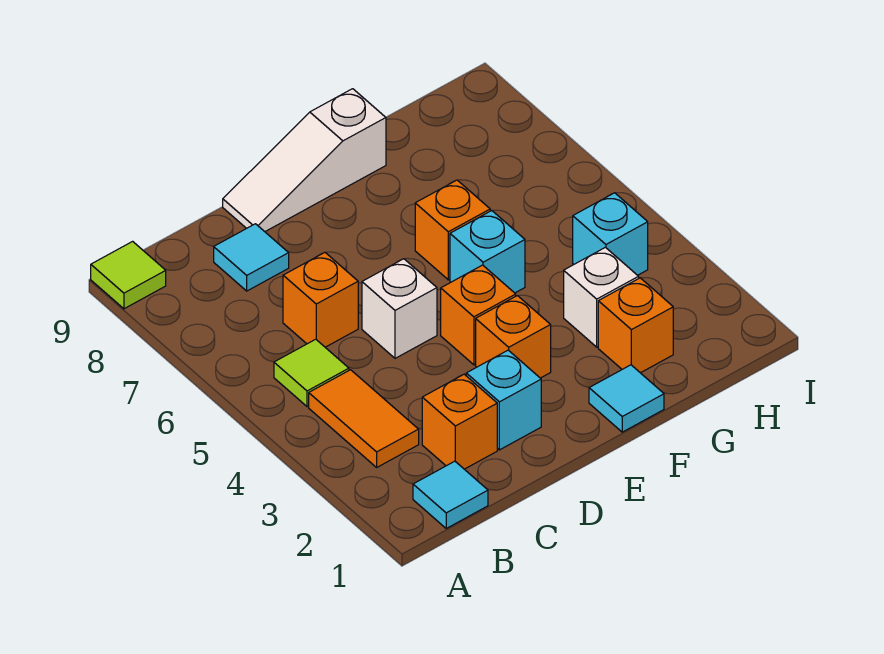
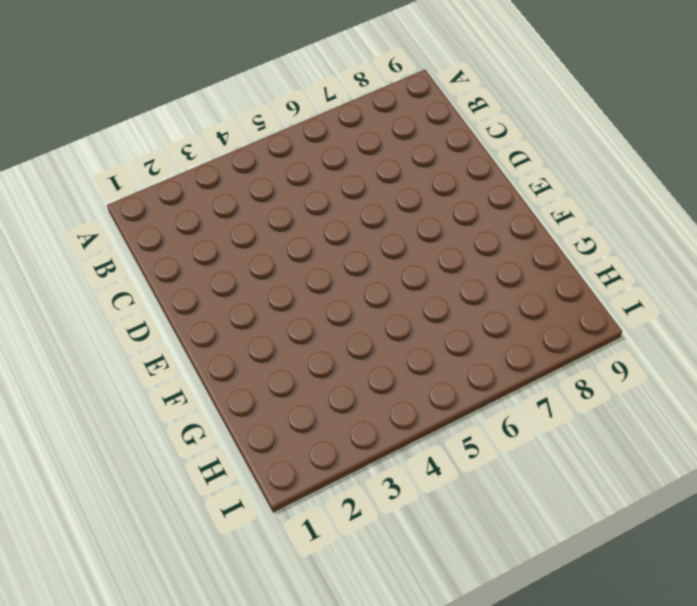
none -> lime 1x1 tile [91,241,166,309]
none -> cyan 1x1 tile [413,461,488,528]
none -> orange 1x2 tile [309,370,419,467]

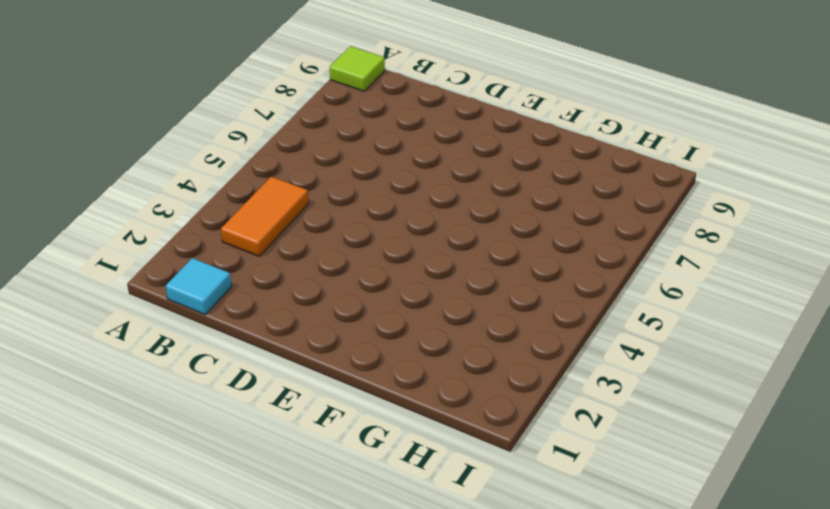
none -> lime 1x1 tile [274,339,349,407]
none -> orange 1x1 brick [422,374,497,469]
none -> orange 1x1 brick [283,253,358,347]

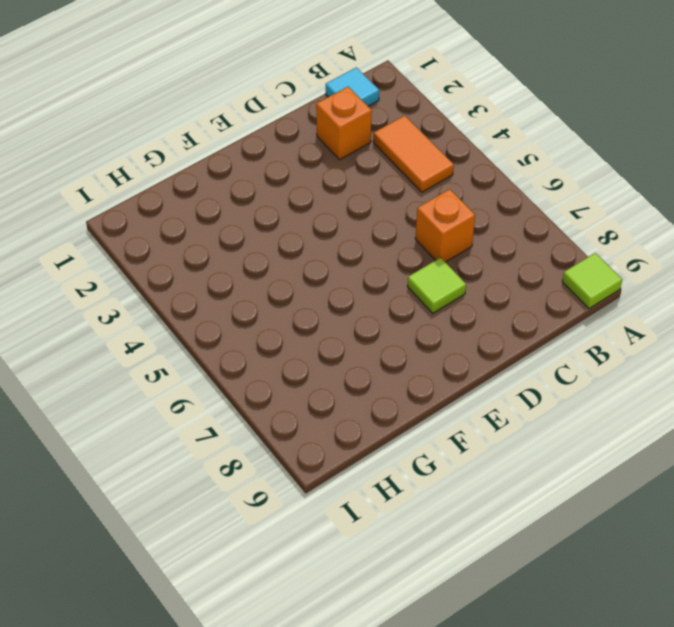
lime 1x1 tile [407,258,466,313] -> lime 1x1 tile moved to [274,339,349,407]
none -> cyan 1x1 tile [214,224,289,291]
none -> cyan 1x1 brick [466,350,541,450]
none -> white 1x1 brick [362,259,437,358]

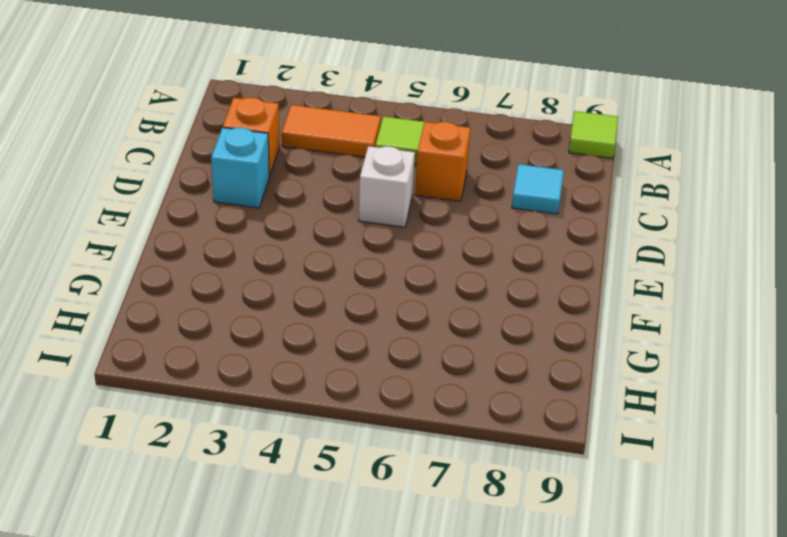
none -> cyan 1x1 tile [413,461,488,528]
none -> white 1x3 slope [223,89,386,232]
none -> orange 1x1 brick [476,296,551,378]

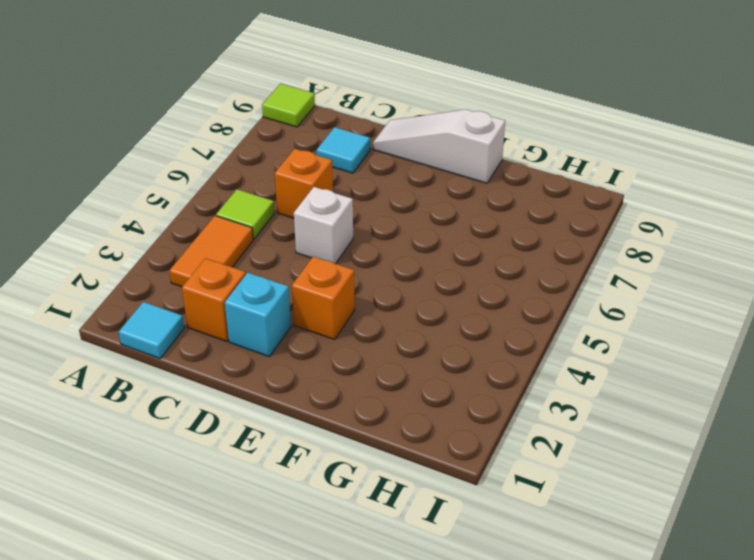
none -> orange 1x1 brick [441,265,516,365]
none -> cyan 1x1 tile [589,365,664,432]
none -> cyan 1x1 brick [450,211,525,293]

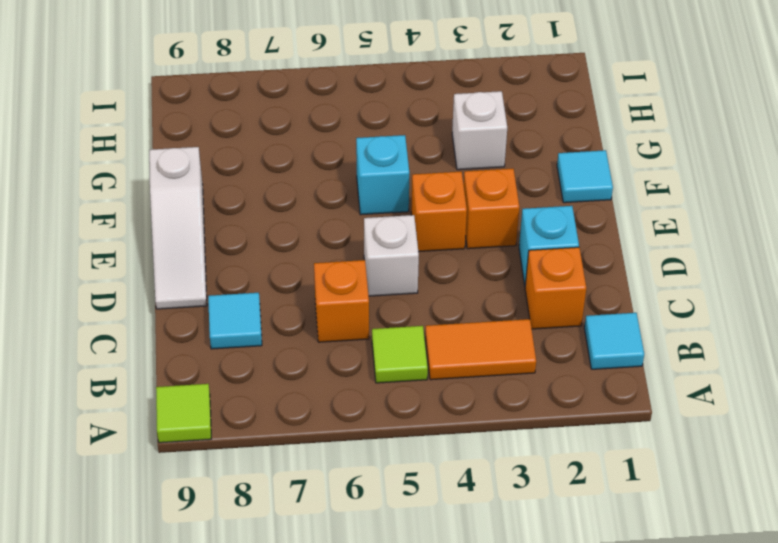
none -> orange 1x1 brick [415,180,490,280]
none -> orange 1x1 brick [598,278,673,373]
none -> cyan 1x1 brick [573,193,648,275]

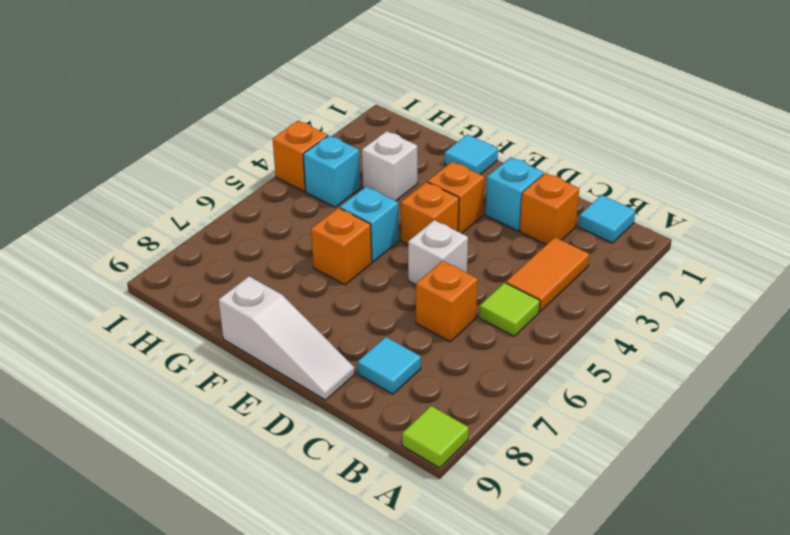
orange 1x1 brick [273,121,328,191] -> orange 1x1 brick moved to [598,278,673,373]

